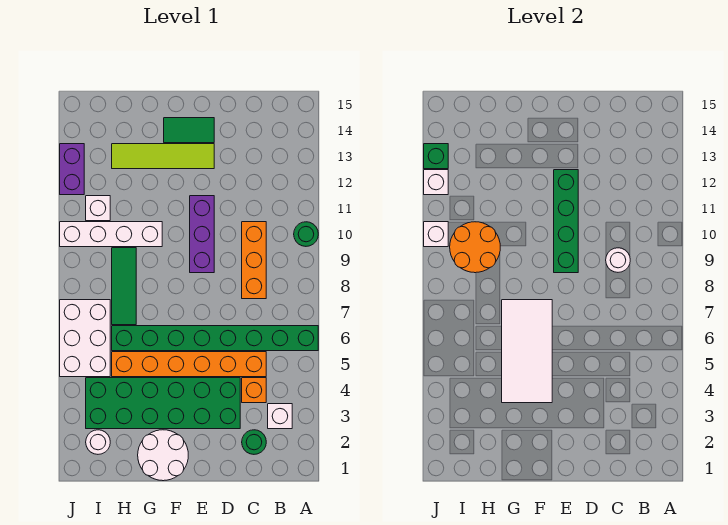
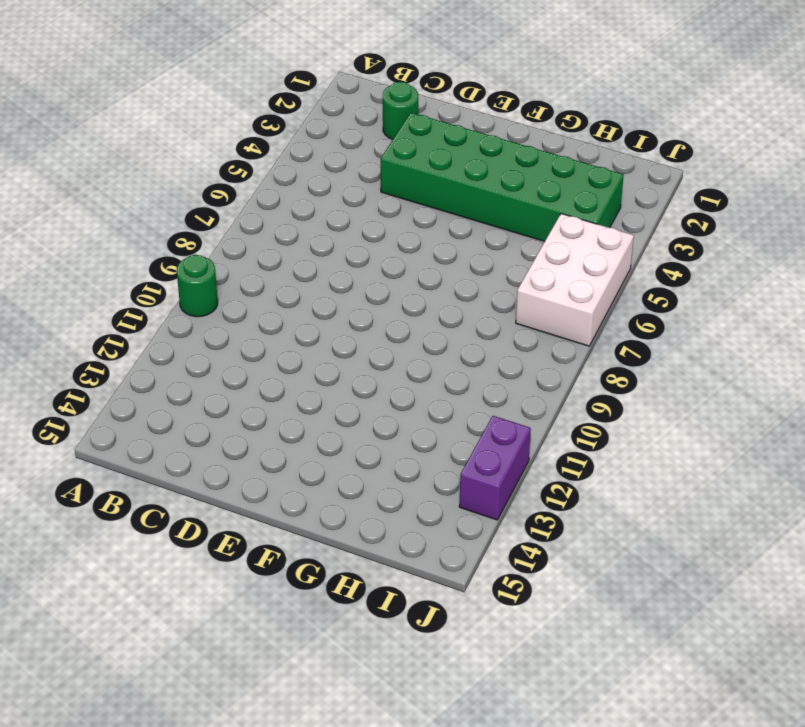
none -> green 1x8 brick [112,326,318,351]
none -> white 1x1 brick [268,404,292,429]
none -> orange 1x1 brick [242,378,266,403]

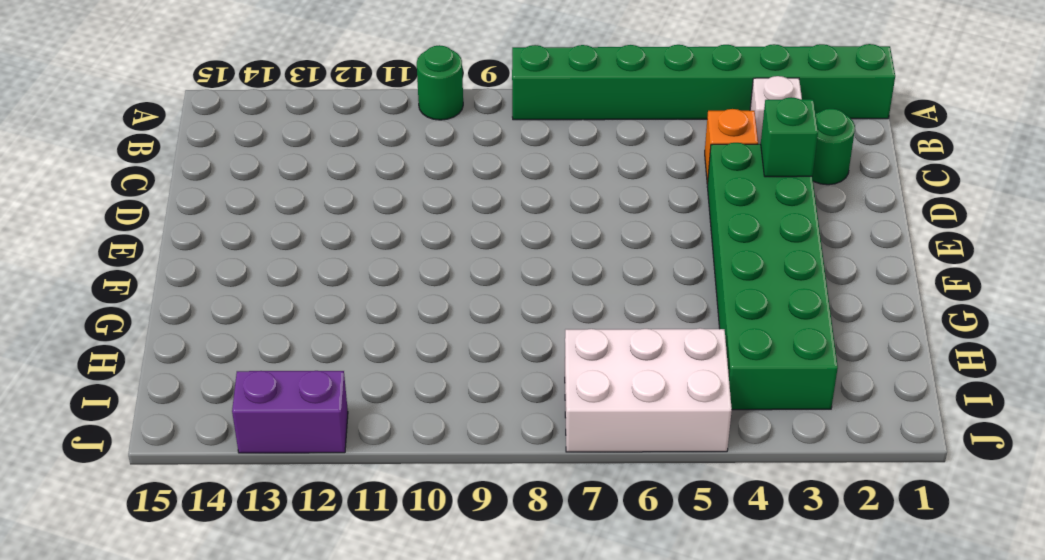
green 1x8 brick [512,44,895,120] -> green 1x8 brick turned to [112,326,318,351]
green 1x1 brick [761,97,818,177] -> green 1x1 brick moved to [424,144,448,169]
none -> orange 1x6 brick [112,352,266,377]
none -> orange 1x3 brick [242,222,266,299]
none -> purple 1x3 brick [190,196,214,273]

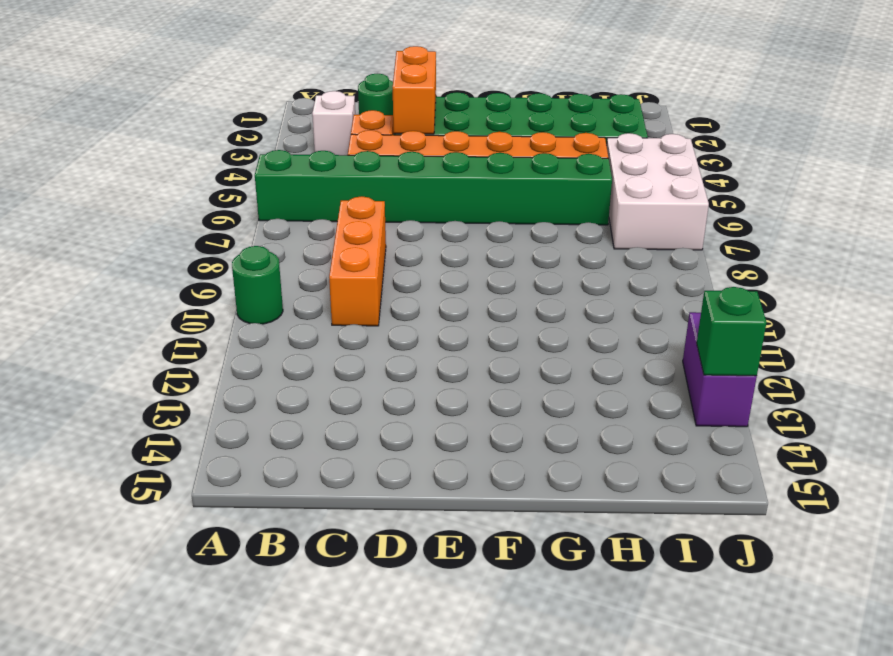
orange 1x2 brick [393,46,436,134] -> none
none -> purple 1x3 brick [190,196,214,273]
none -> lime 1x4 tile [112,144,214,169]
none -> green 1x2 tile [164,118,214,143]

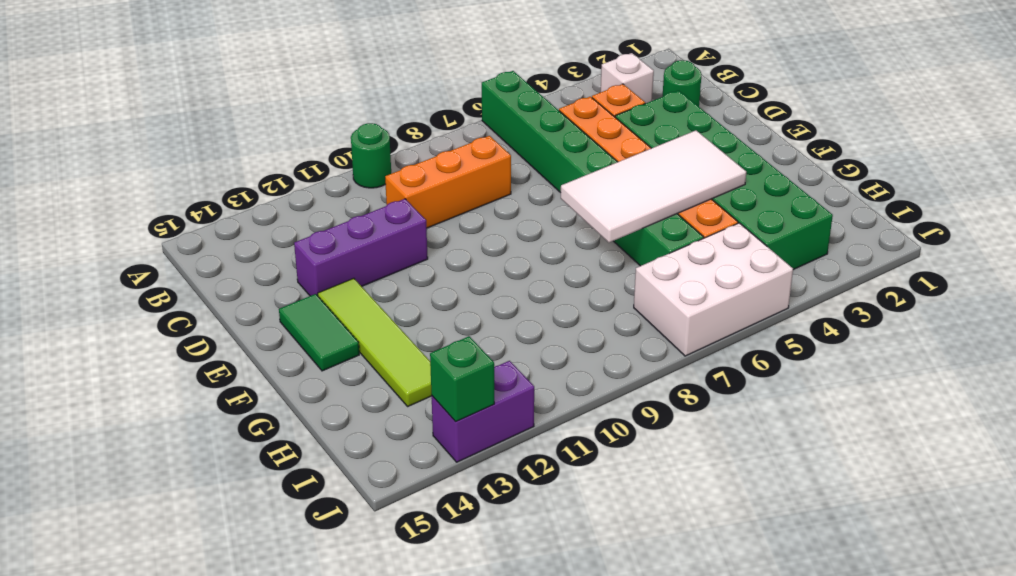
purple 1x3 brick [294,199,428,296] -> purple 1x3 brick moved to [190,196,214,273]
none -> white 2x2 round brick [138,430,188,481]
none -> white 1x4 brick [60,222,162,247]
none -> green 1x3 tile [112,248,136,325]

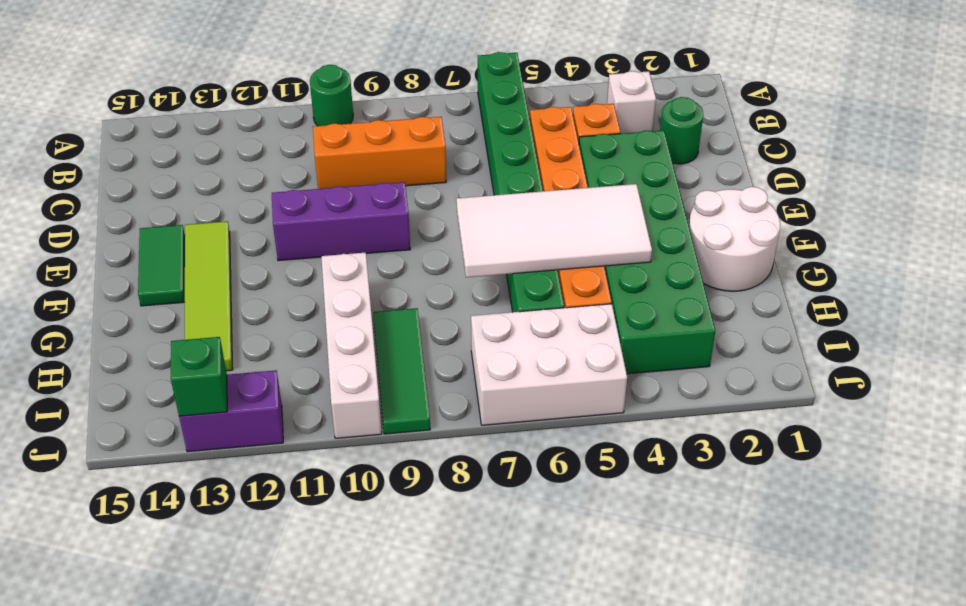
green 1x3 tile [373,308,430,434] -> green 1x3 tile turned to [112,248,136,325]
none -> white 1x1 round brick [86,430,110,454]
none -> white 1x1 brick [86,196,110,221]
none -> white 1x1 round brick [606,248,630,272]

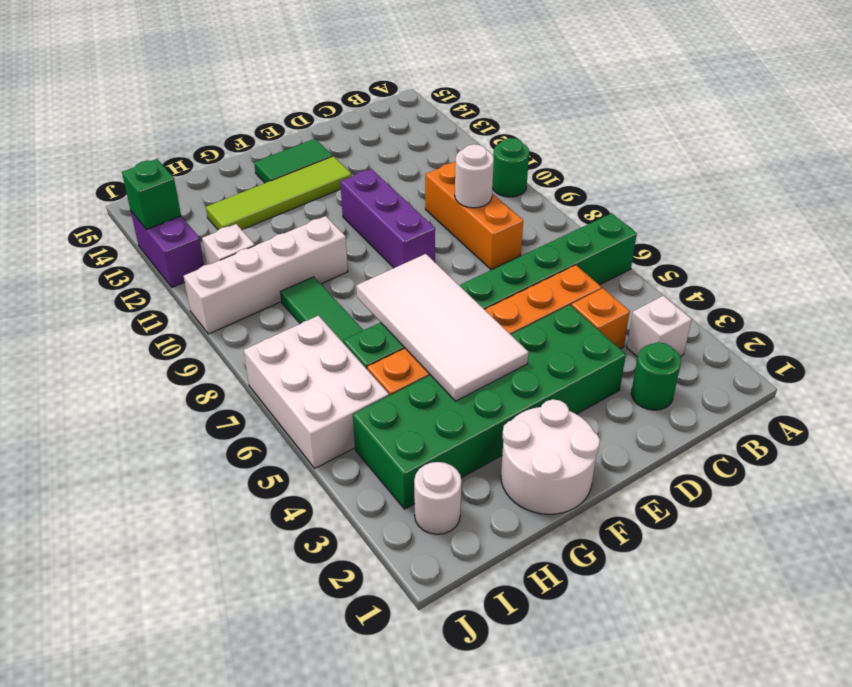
none -> green 1x4 brick [554,170,578,273]
none -> orange 2x2 round brick [450,222,500,273]
none -> white 1x1 brick [424,222,448,247]

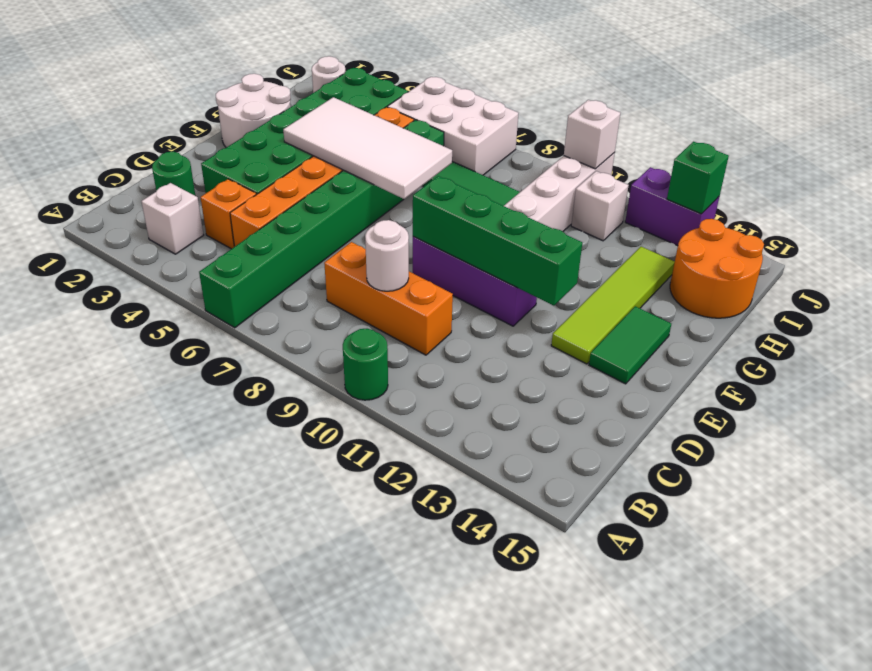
orange 2x2 round brick [670,219,764,318] -> orange 2x2 round brick moved to [450,222,500,273]
none -> white 1x1 brick [424,170,448,195]

